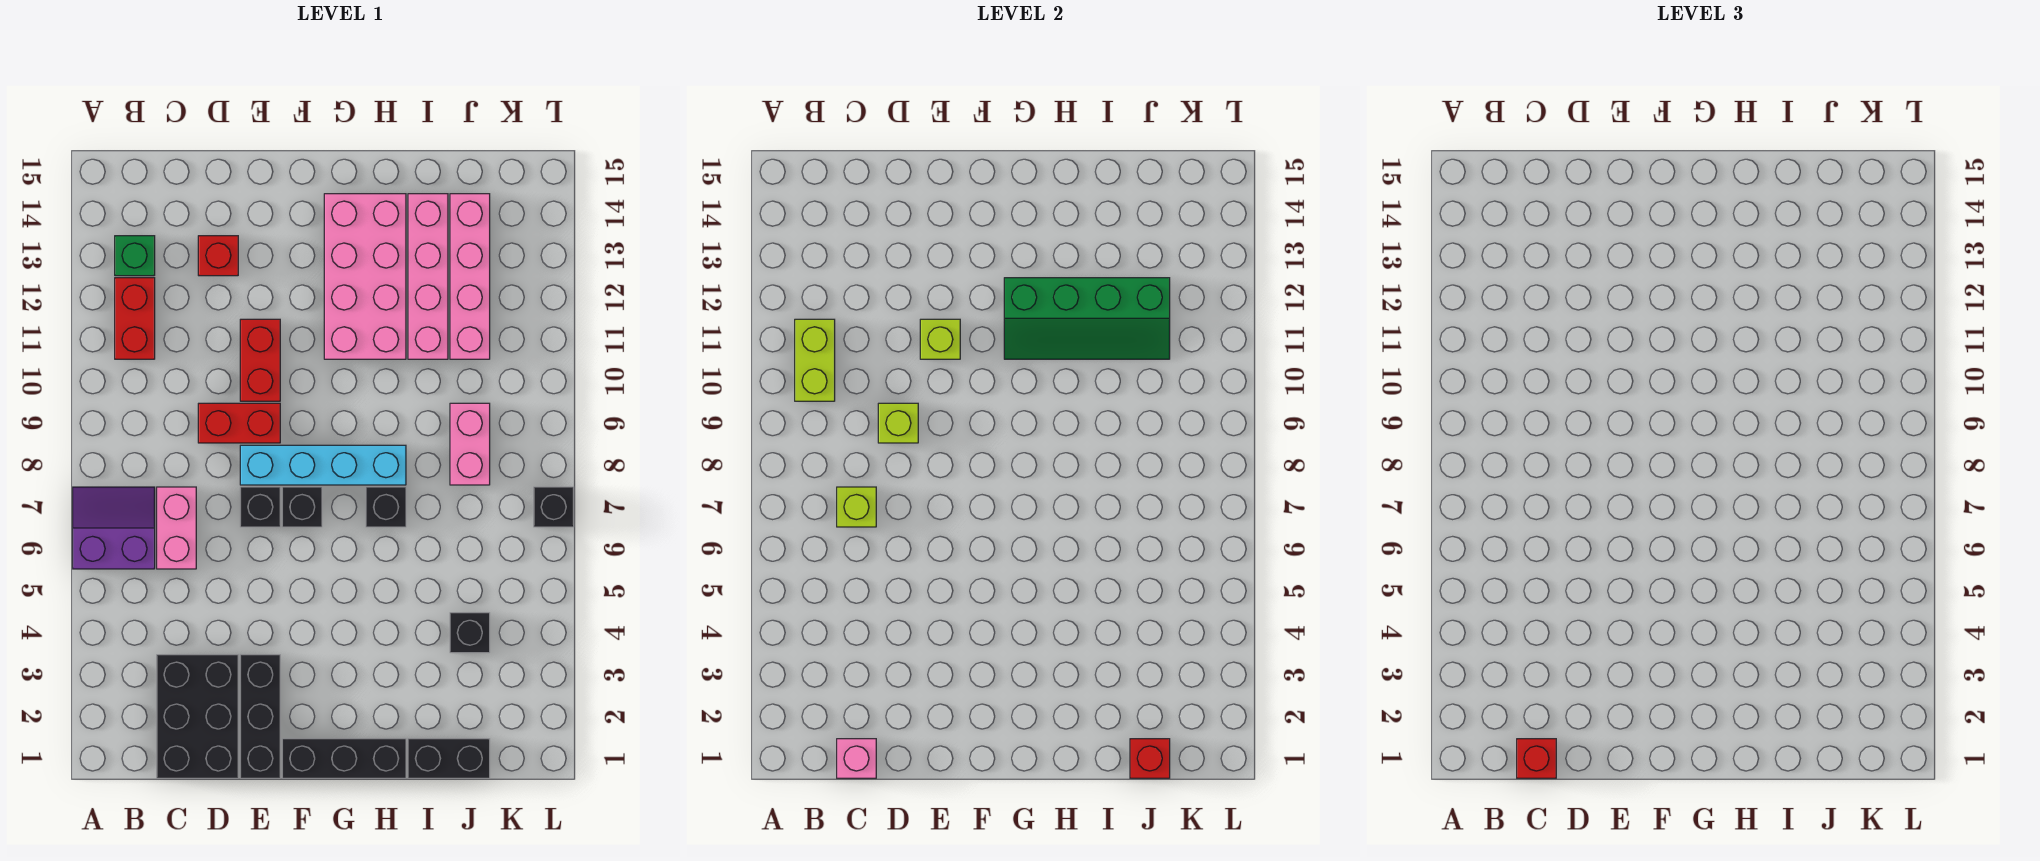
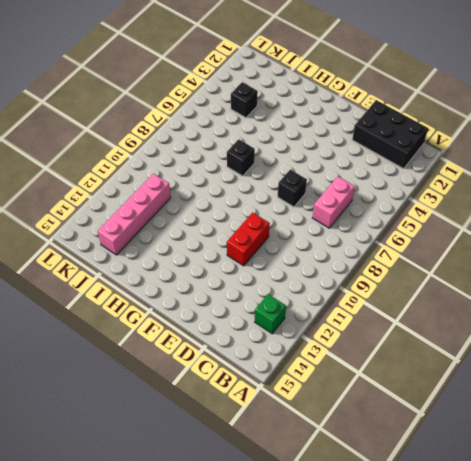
black 2x3 brick [352,100,428,169] -> black 2x3 brick turned to [157,655,238,778]
none -> purple 2x2 slope [73,487,155,569]
none -> red 1x2 brick [115,278,155,359]
none -> red 1x2 brick [198,403,280,443]

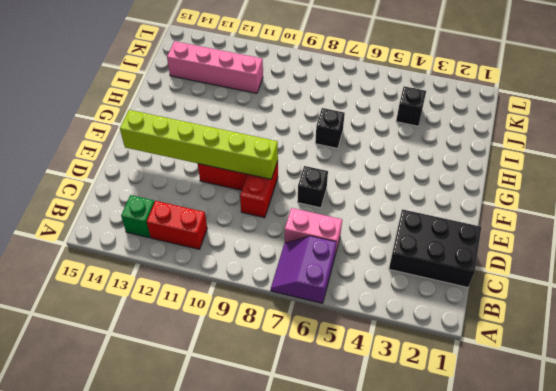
lime 1x6 brick [120,110,278,179] -> lime 1x1 brick [920,319,960,359]
none -> red 1x1 brick [198,236,238,276]
none -> black 1x3 brick [240,655,280,778]
none -> cyan 1x4 brick [240,445,406,485]

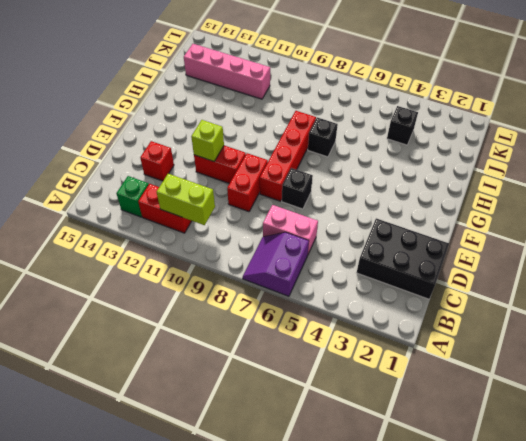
red 1x4 brick [260,111,316,201] -> cyan 1x4 brick [240,445,406,485]
none -> black 1x3 brick [240,655,280,778]
none -> black 1x3 brick [282,739,406,778]
none -> black 1x1 brick [282,487,322,527]

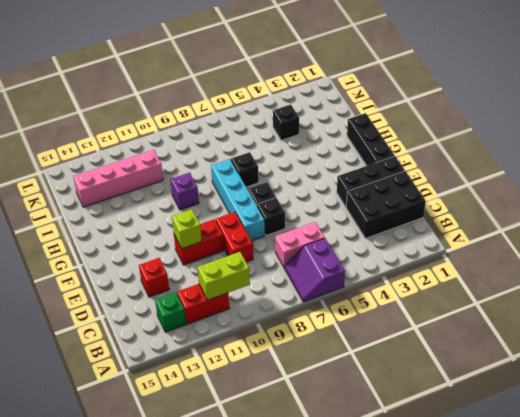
purple 1x1 brick [171,173,199,210] -> none
none -> pink 2x4 brick [324,194,406,359]
none -> black 1x2 brick [408,739,490,778]
none -> pink 1x4 brick [408,194,448,359]

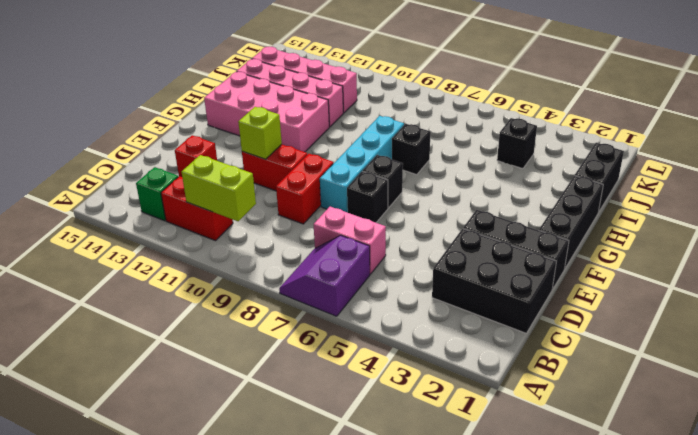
none -> pink 1x2 brick [450,403,490,485]
none -> black 1x1 brick [534,487,574,527]
none -> pink 1x1 brick [837,739,876,778]

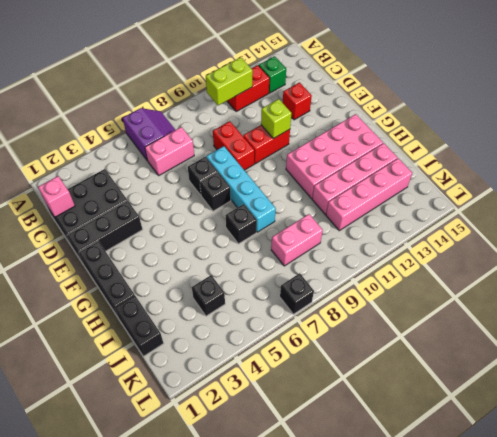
none -> lime 1x1 brick [837,487,876,527]
none -> lime 1x1 brick [878,403,918,443]
none -> green 2x4 slope [1004,278,1170,359]

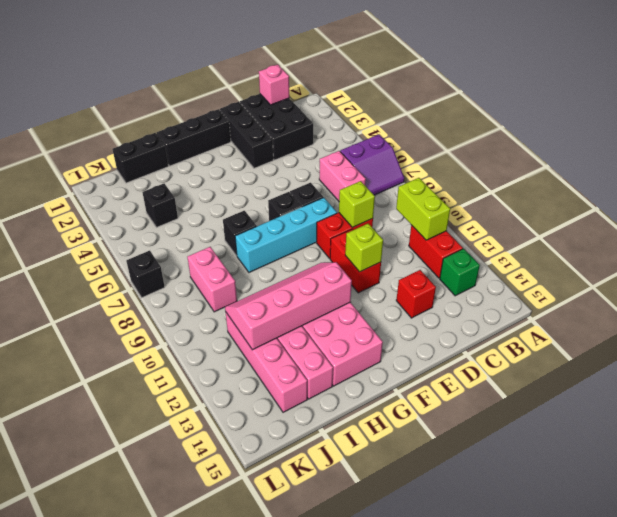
pink 2x4 slope [225,262,352,350] -> green 2x4 slope [1004,278,1170,359]
none -> lime 1x1 brick [837,487,876,527]
none -> red 1x1 brick [1130,739,1170,778]
none -> red 1x1 brick [1517,739,1556,778]

